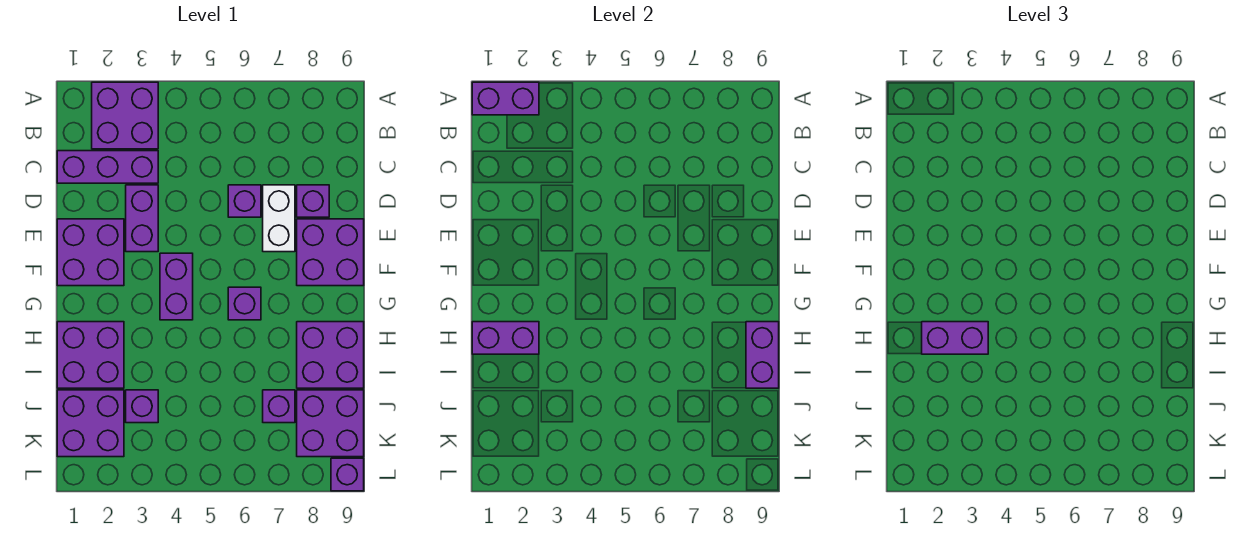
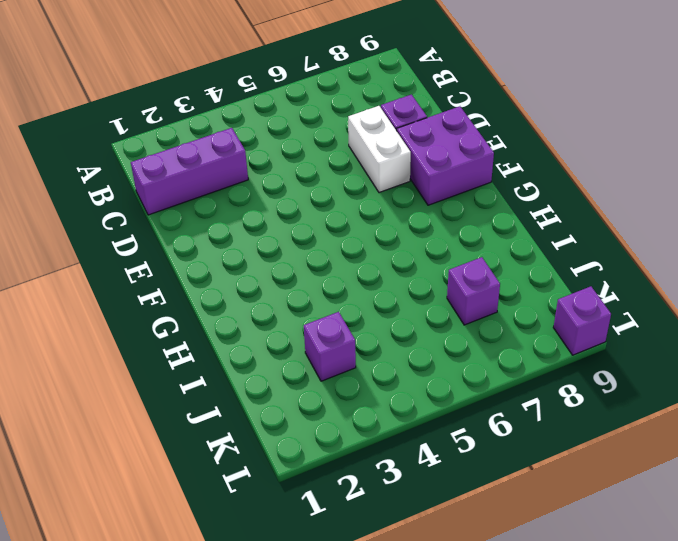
none -> purple 2x2 brick [92,82,158,149]
none -> purple 1x2 brick [126,185,158,252]
none -> purple 1x1 brick [228,185,261,217]

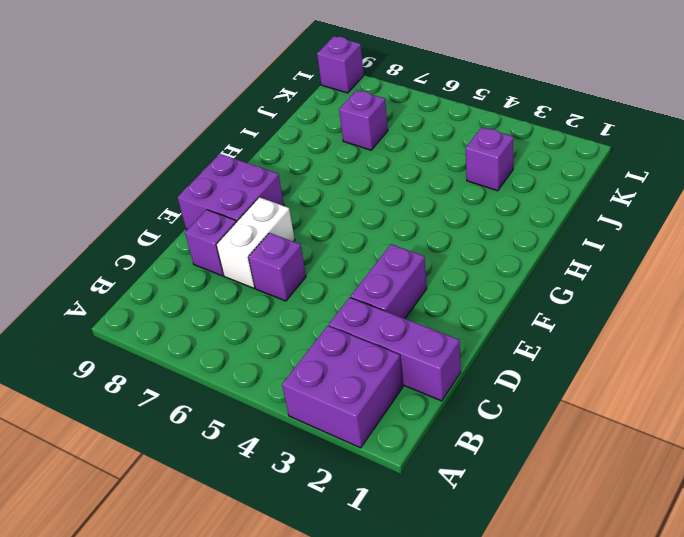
none -> purple 2x2 brick [57,219,124,286]
none -> purple 1x2 brick [160,253,193,320]
none -> purple 1x1 brick [228,287,261,320]

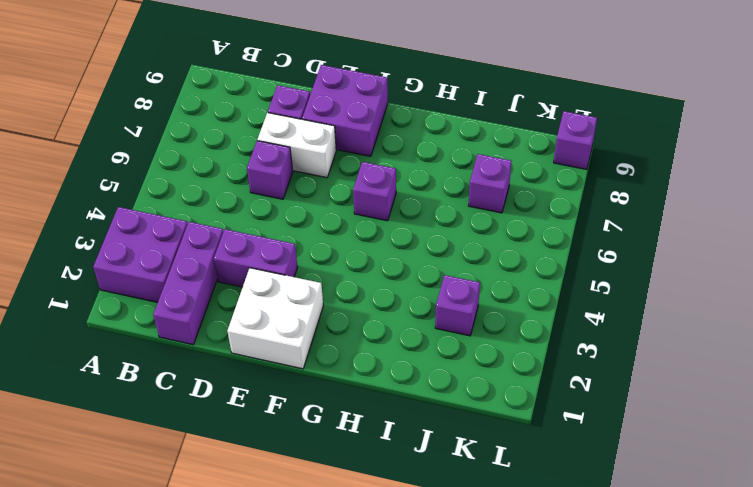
white 2x2 brick [227,268,323,369] -> purple 2x2 brick [57,219,124,286]
none -> purple 1x2 brick [160,253,193,320]
none -> purple 2x2 brick [57,322,124,388]
none -> purple 2x2 brick [297,322,364,388]

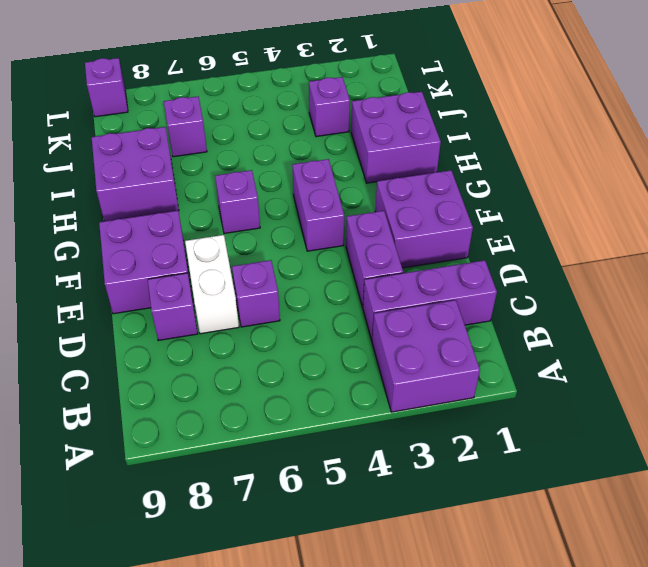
none -> purple 2x2 brick [57,390,124,457]
none -> purple 2x2 brick [297,390,364,457]
none -> purple 1x2 brick [472,82,539,115]

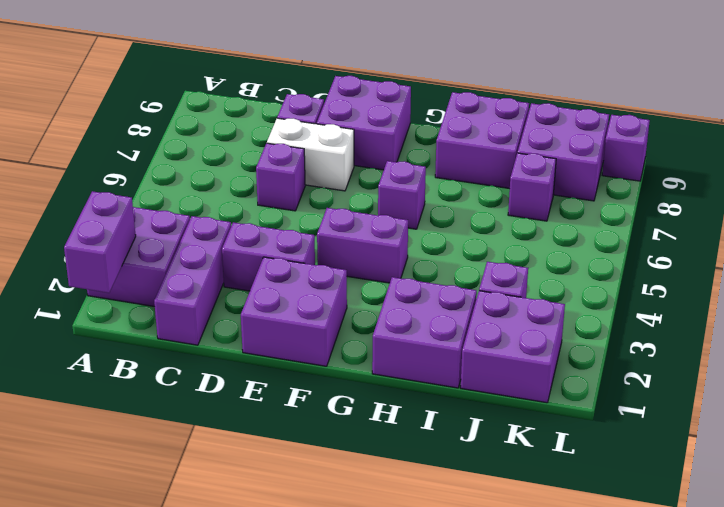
none -> purple 1x2 brick [472,322,539,354]
none -> purple 1x2 brick [746,322,779,388]
none -> purple 1x2 brick [922,322,988,354]

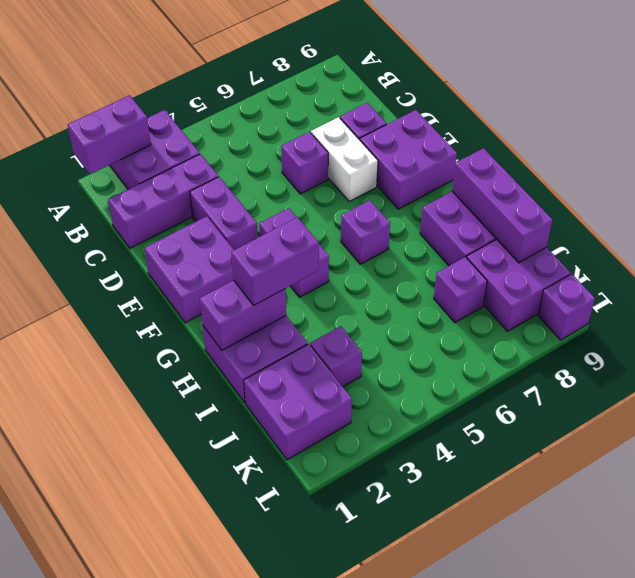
purple 1x3 brick [452,148,552,263] -> purple 1x2 brick [746,322,779,388]

